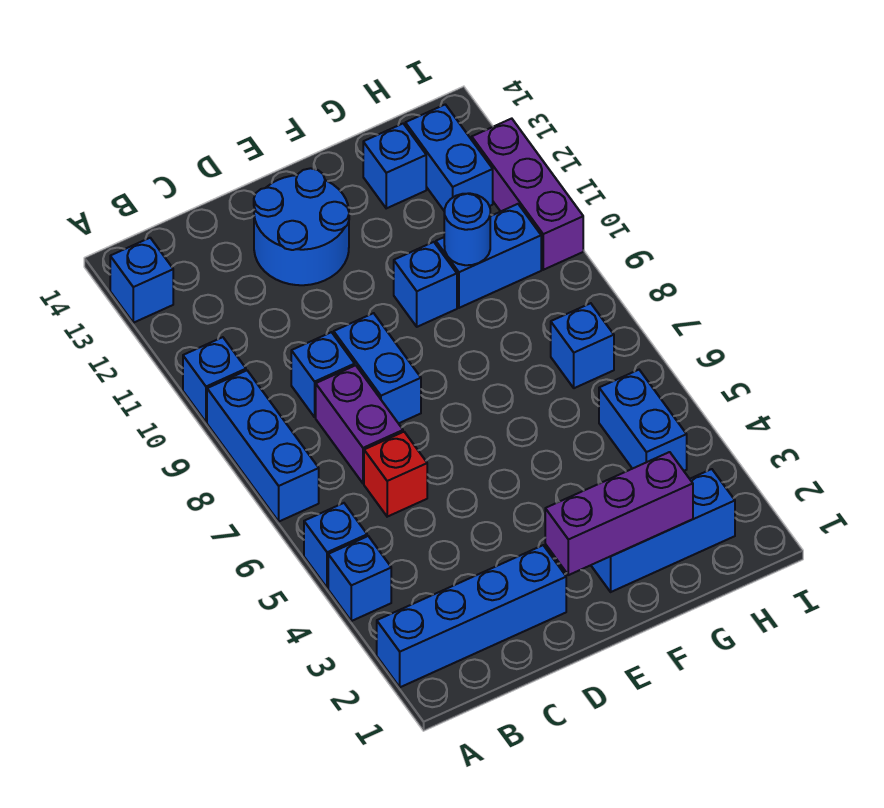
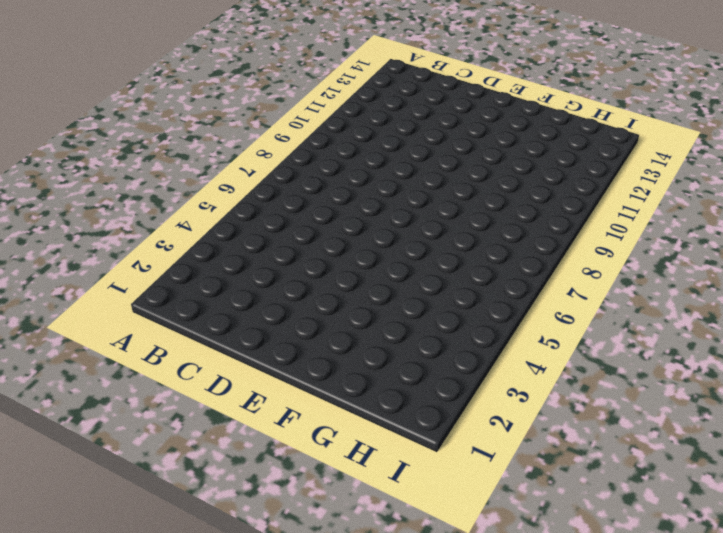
none -> blue 1x4 brick [377,545,566,687]
none -> blue 1x1 brick [328,536,391,621]
none -> blue 1x1 brick [304,503,367,588]

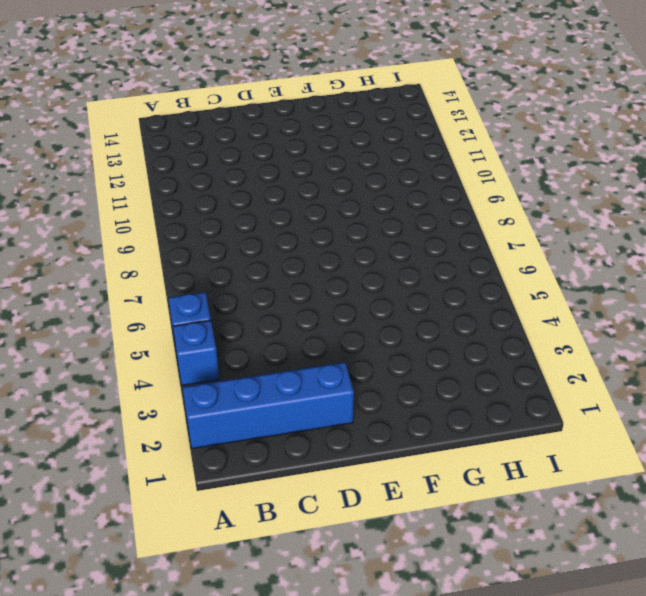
none -> blue 1x3 brick [207,371,319,521]
none -> blue 1x1 brick [183,337,246,422]
none -> blue 1x1 brick [110,238,173,323]

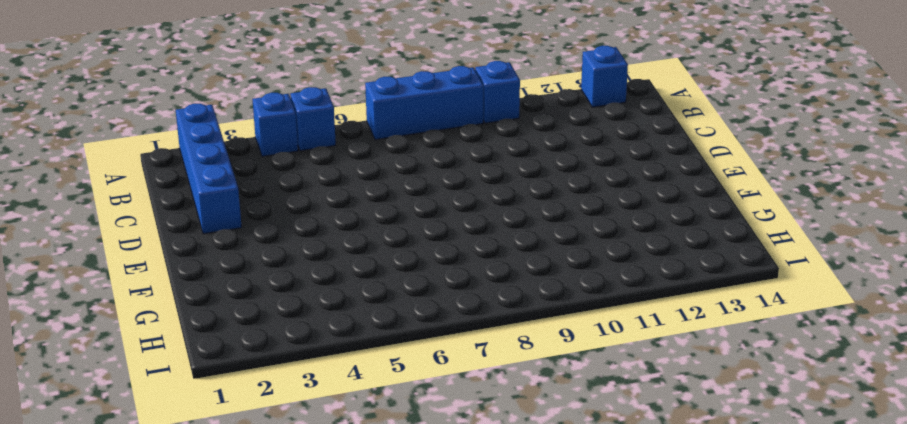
none -> red 1x1 brick [364,432,427,517]
none -> purple 1x2 brick [316,365,403,484]
none -> blue 1x1 brick [291,332,355,417]

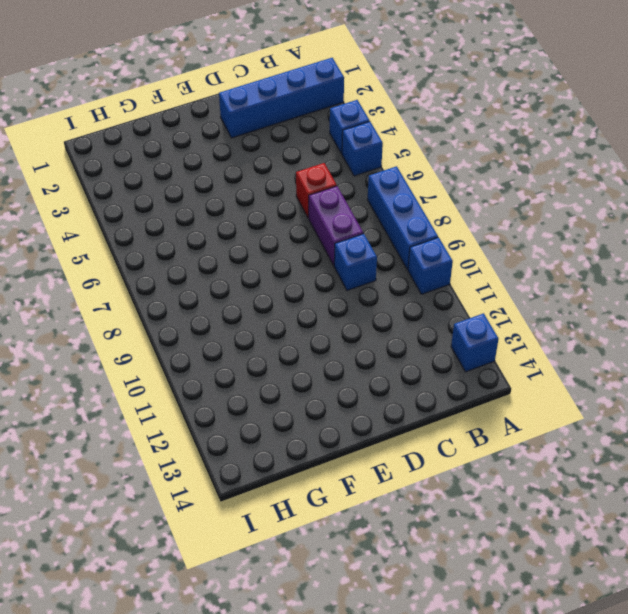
none -> blue 1x2 brick [334,313,421,423]
none -> blue 2x2 round brick [254,168,349,285]
none -> blue 1x3 brick [591,469,735,592]

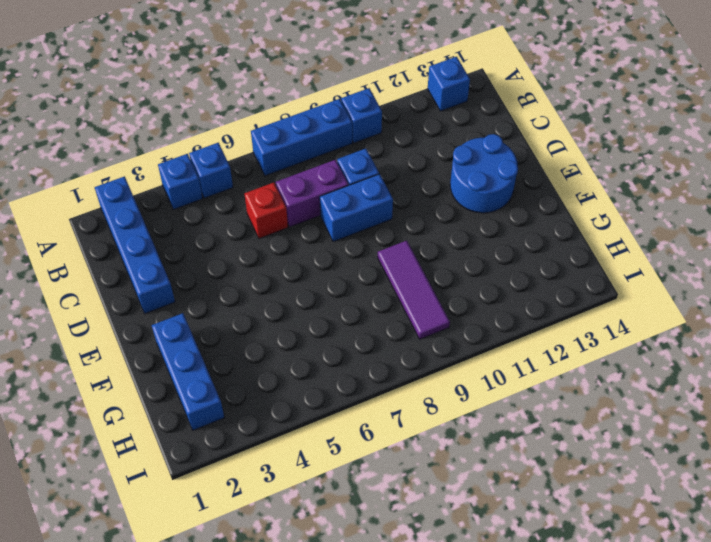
purple 1x3 tile [378,241,450,339] -> none
none -> blue 1x1 brick [394,242,457,327]
none -> blue 1x2 brick [436,204,541,308]
none -> blue 1x1 brick [363,124,426,208]

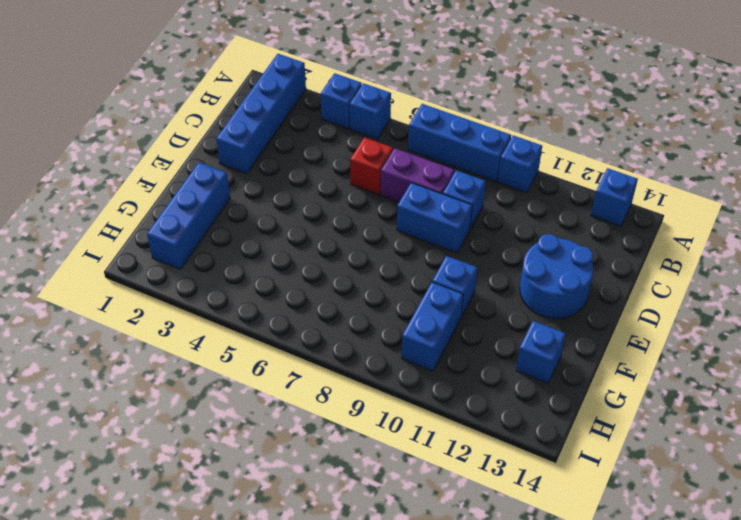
none -> blue 1x2 brick [599,370,687,471]
none -> blue 1x1 brick [551,303,614,388]
none -> blue 1x2 brick [405,104,493,210]

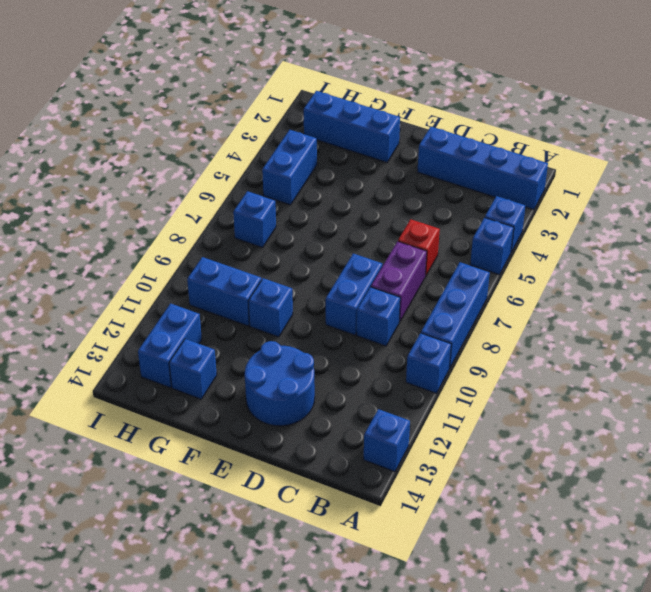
none -> purple 1x3 brick [472,119,583,270]
none -> purple 1x3 brick [545,452,693,575]
none -> blue 1x1 round brick [444,193,490,265]

